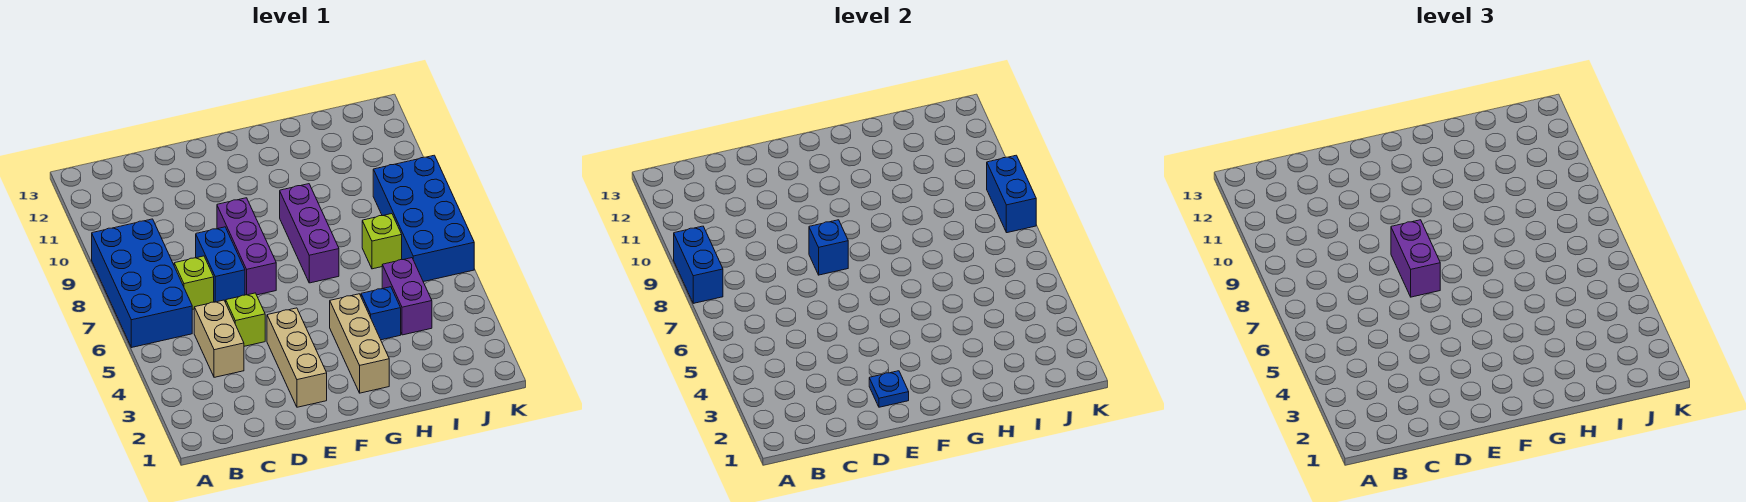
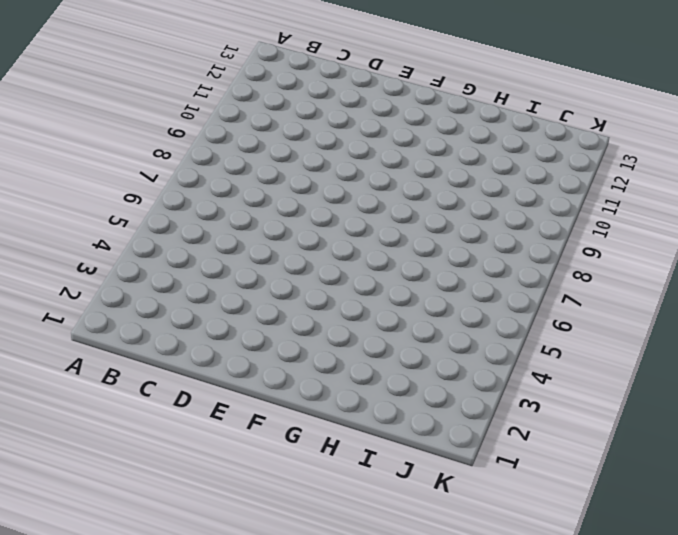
none -> blue 2x4 brick [92,219,192,348]
none -> tan 1x2 brick [194,300,244,377]
none -> lime 1x1 brick [174,256,214,310]

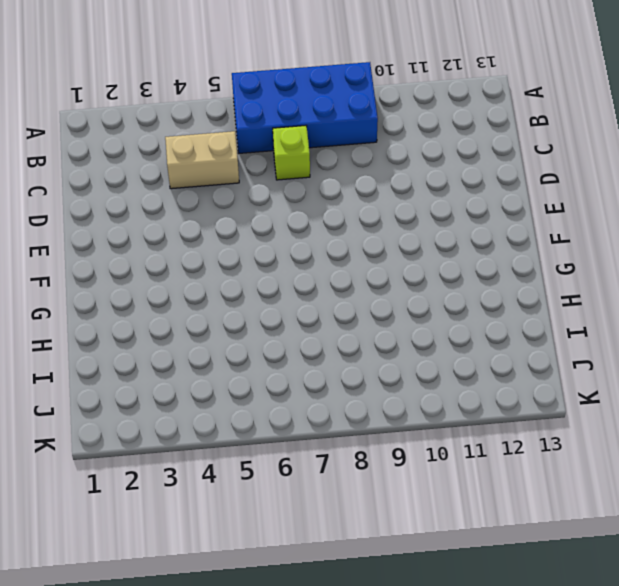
none -> lime 1x1 brick [226,293,265,346]
none -> blue 1x2 brick [196,227,245,302]
none -> tan 1x3 brick [267,308,327,407]

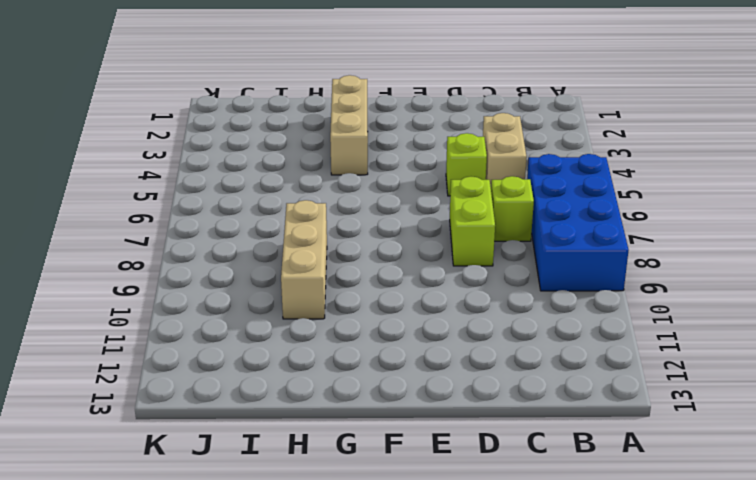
lime 1x2 brick [450,177,495,266] -> blue 1x2 brick [196,227,245,302]
tan 1x3 brick [281,200,327,319] -> tan 1x3 brick moved to [267,308,327,407]
none -> purple 1x3 brick [217,198,276,295]
none -> purple 1x3 brick [280,184,339,283]
none -> blue 1x1 brick [361,287,401,340]

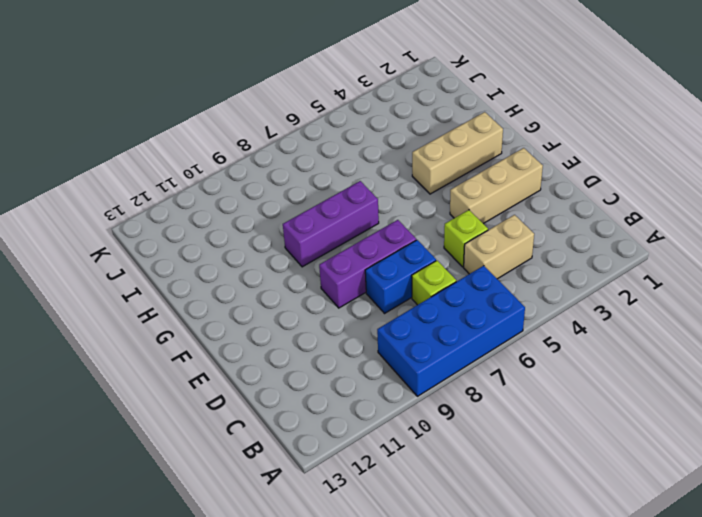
none -> blue 1x1 brick [361,287,401,340]
none -> purple 1x2 brick [382,258,432,335]
none -> lime 1x1 brick [362,214,402,269]

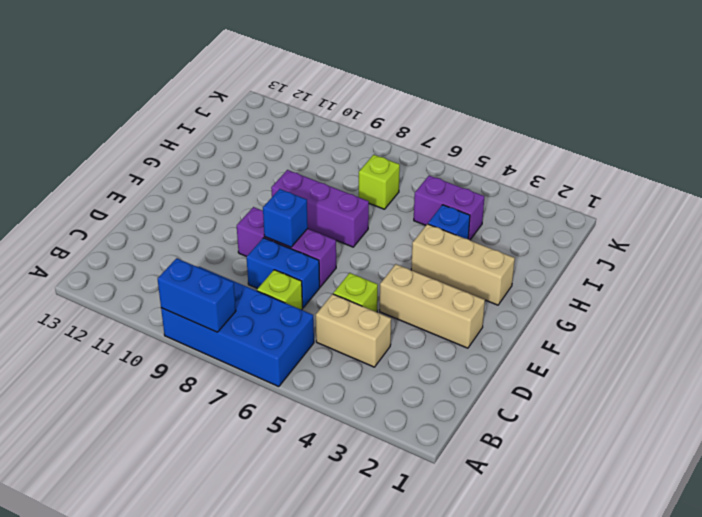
none -> blue 2x4 brick [373,155,474,282]
none -> blue 1x1 plate [869,371,909,407]
none -> blue 1x2 brick [987,155,1036,233]

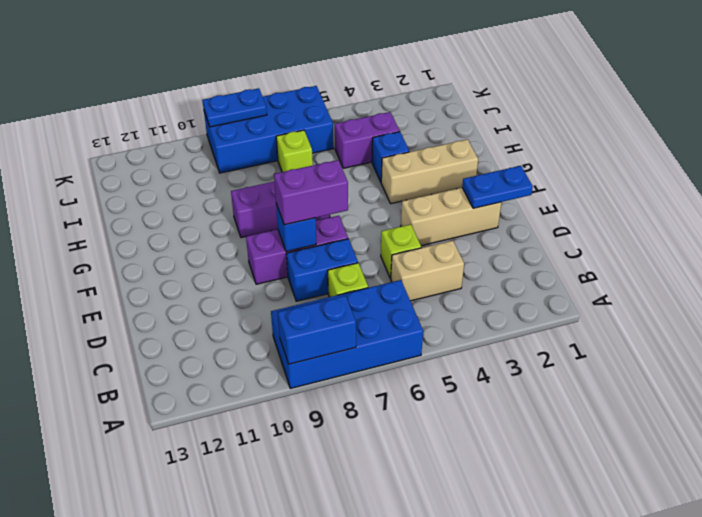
blue 1x2 plate [462,166,533,208] -> blue 1x1 plate [869,371,909,407]
blue 1x2 plate [202,88,267,127] -> blue 1x2 brick [987,155,1036,233]

